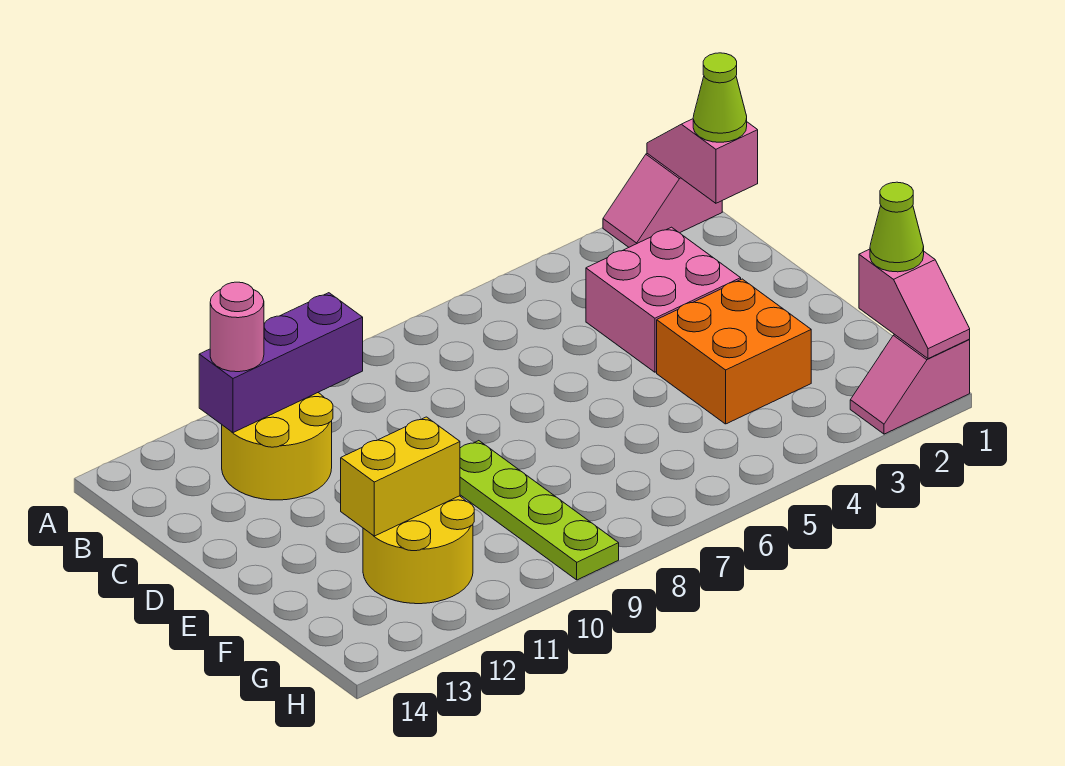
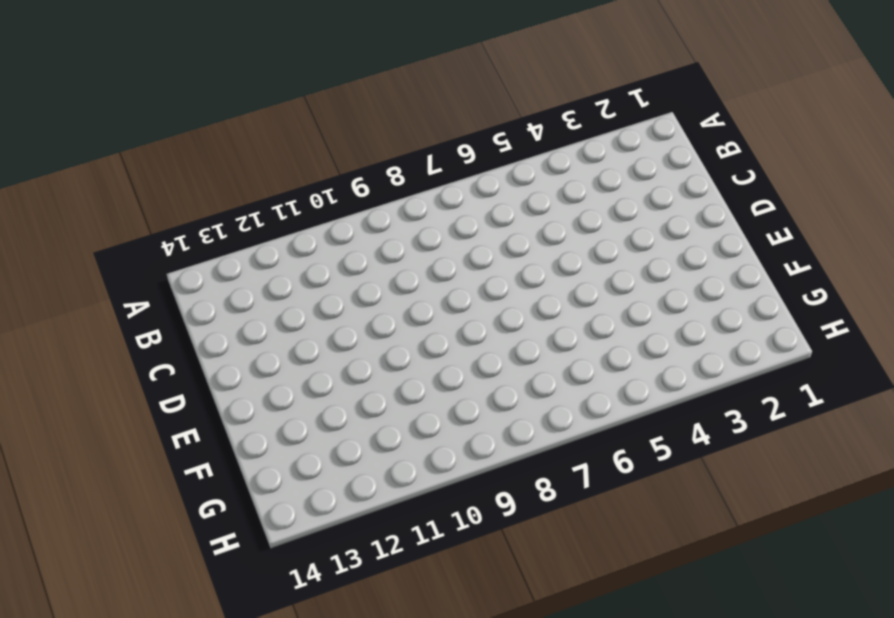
none -> pink 1x2 slope [603,154,722,247]
none -> yellow 2x2 round brick [222,393,333,500]
none -> pink 2x2 brick [586,227,741,372]

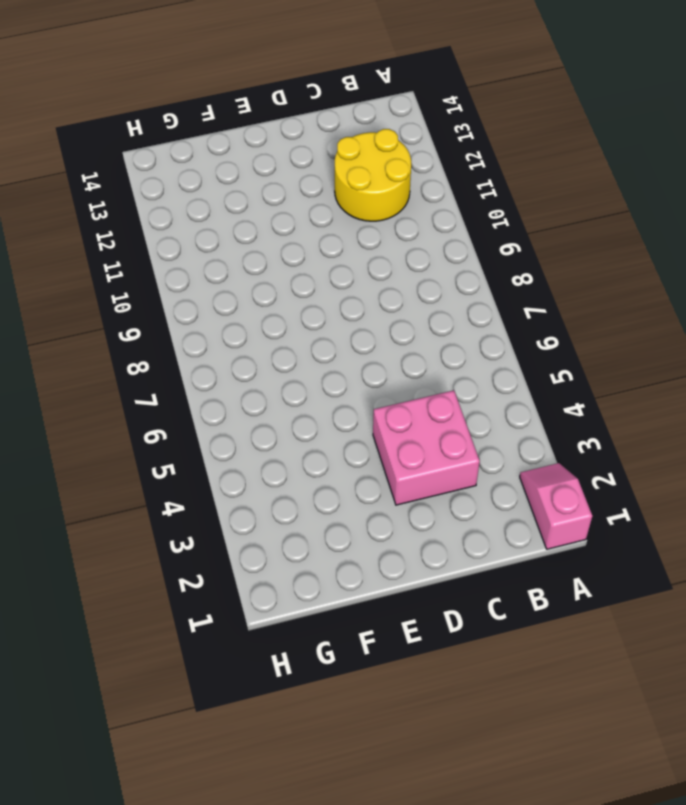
none -> orange 2x2 brick [657,279,811,424]
none -> lime 1x4 plate [460,441,619,580]
none -> yellow 2x2 round brick [363,496,474,604]

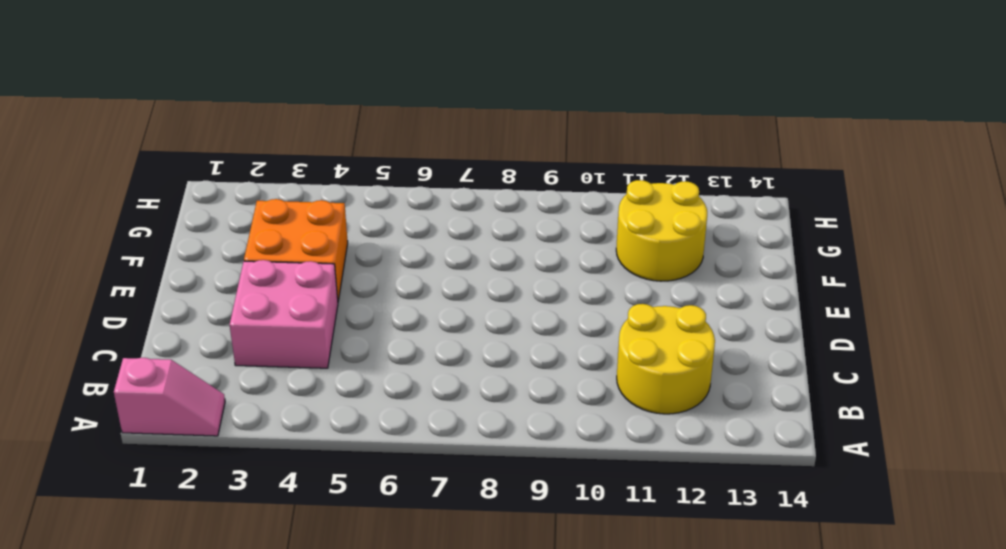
none -> lime 1x4 plate [460,441,619,580]
none -> pink 1x2 slope [850,335,970,434]
none -> pink 1x2 slope [647,119,758,203]

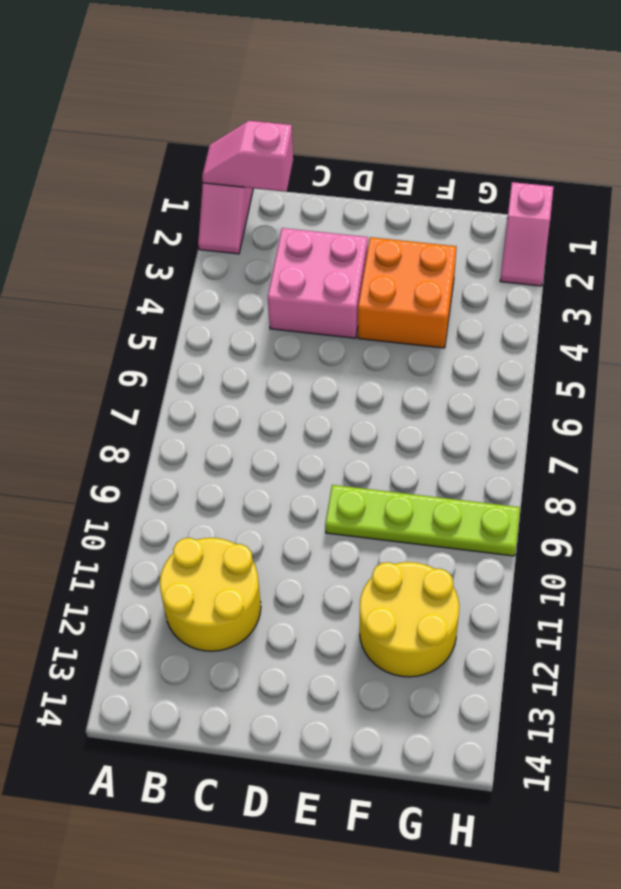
none -> purple 1x3 brick [199,293,363,433]
none -> yellow 1x2 brick [341,417,460,536]
none -> pink 1x2 slope [859,249,970,359]

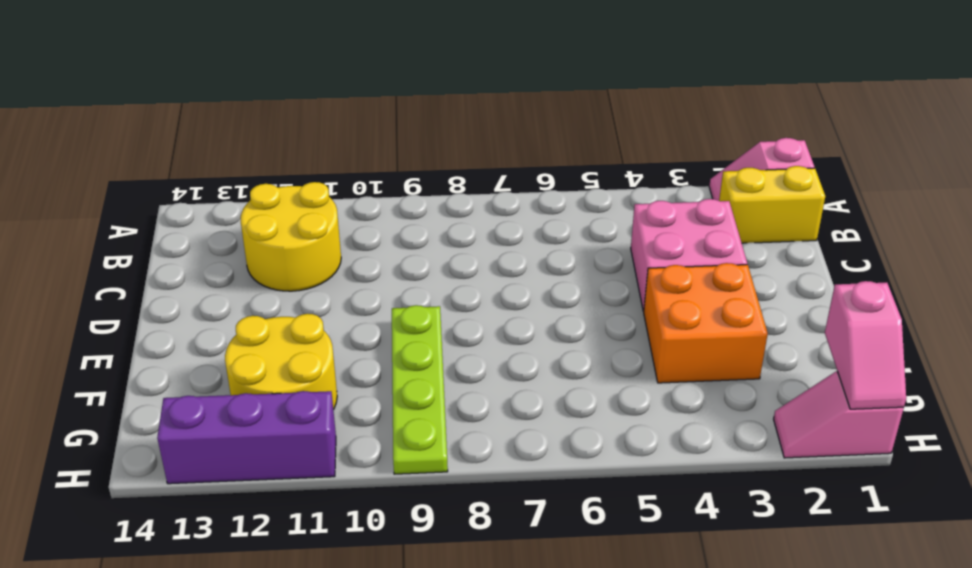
yellow 1x2 brick [719,166,825,243] -> yellow 1x2 brick moved to [341,417,460,536]
purple 1x3 brick [157,391,336,484] -> purple 1x3 brick moved to [199,293,363,433]
none -> pink 1x2 slope [647,119,758,203]
none -> lime 1x1 cone [693,53,747,142]
none -> pink 1x1 round brick [210,282,264,372]

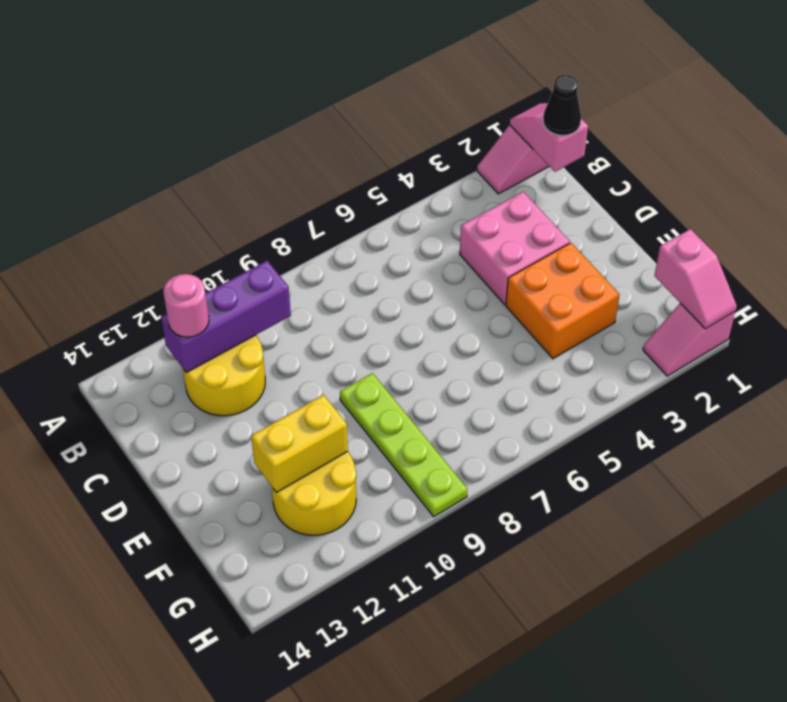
black 1x1 cone [543,75,581,136] -> lime 1x1 cone [693,53,747,142]
none -> lime 1x1 cone [870,182,924,272]

